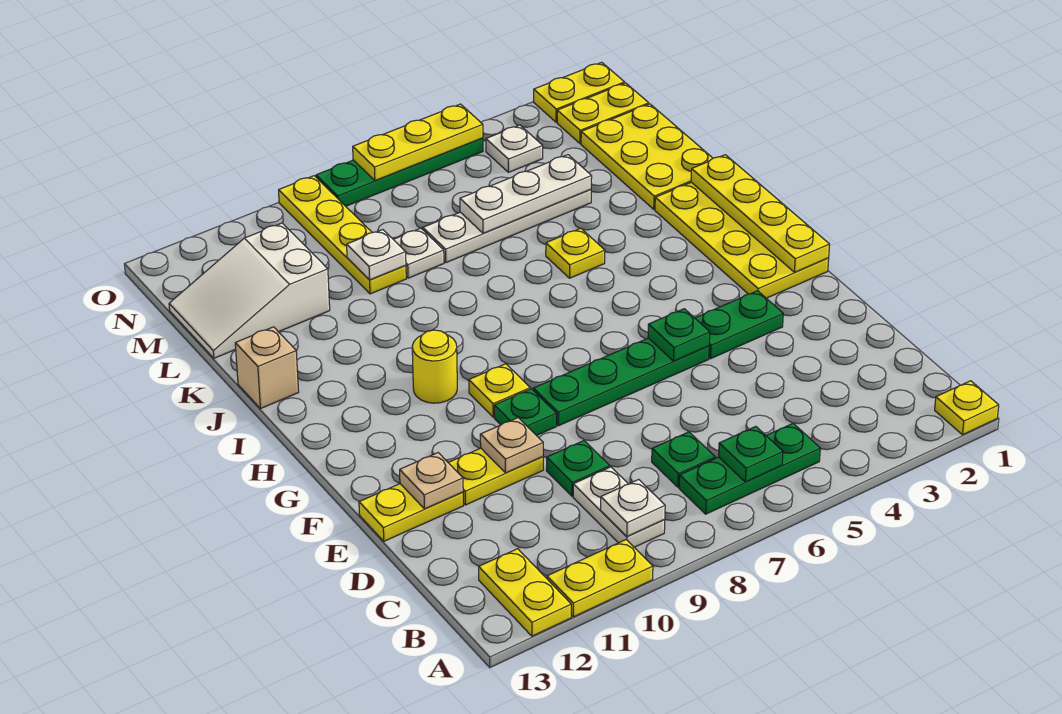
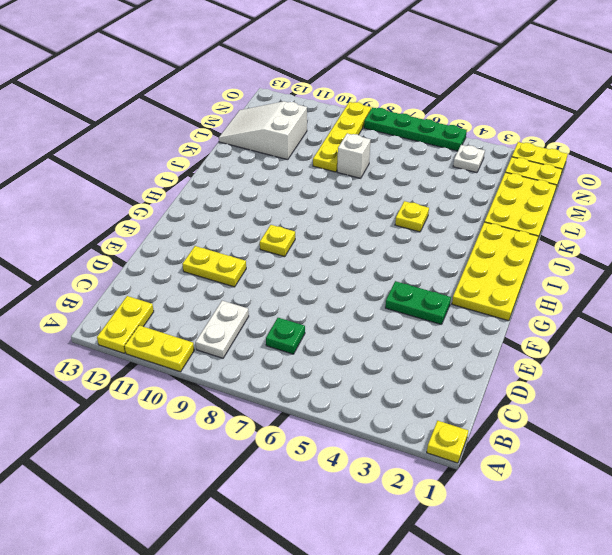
white 1x1 brick [337,134,370,178] -> white 1x1 plate [393,228,444,278]
none -> green 1x3 plate [679,423,820,514]
none -> green 1x1 plate [546,441,610,496]
none -> yellow 1x2 plate [359,484,463,541]
none -> green 1x4 plate [533,338,709,426]

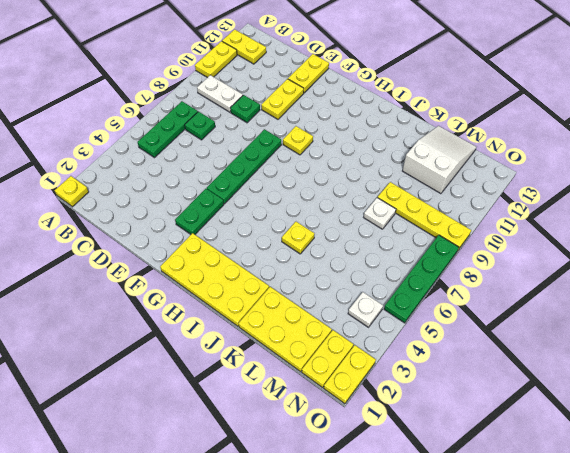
none -> green 1x1 plate [494,389,556,436]
none -> yellow 1x1 round brick [412,330,457,403]
none -> tan 1x1 brick [235,327,299,409]
none -> white 1x4 plate [423,190,591,263]

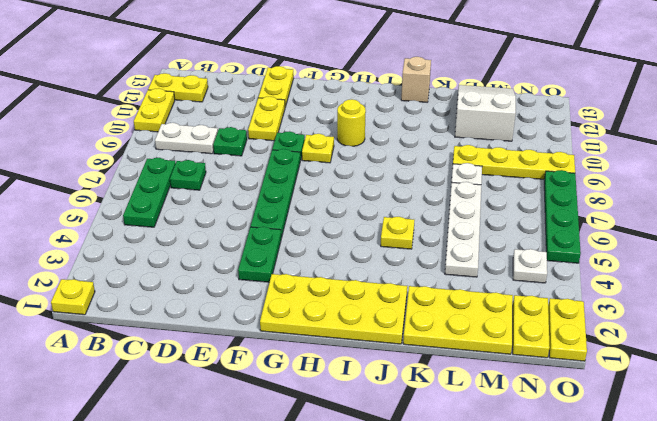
none -> green 1x1 plate [719,426,783,482]
none -> white 1x1 plate [600,480,665,536]
none -> tan 1x1 plate [480,418,543,473]
none -> tan 1x1 plate [400,453,463,509]

